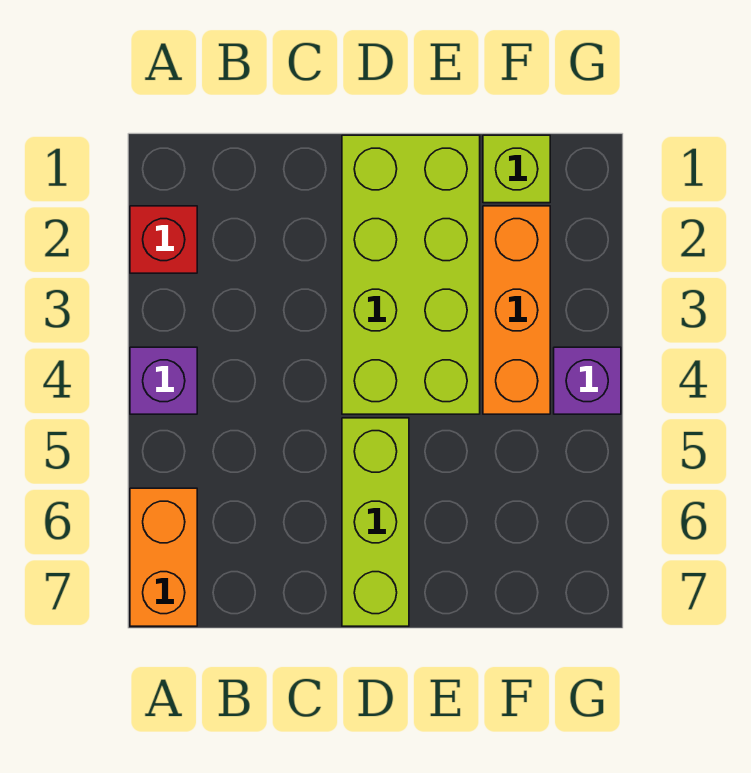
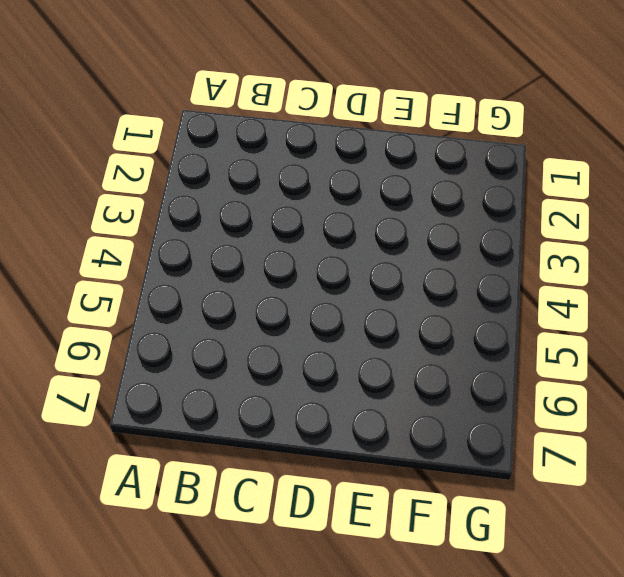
none -> red 1x1 brick [130,206,197,273]
none -> purple 1x1 brick [130,347,197,414]

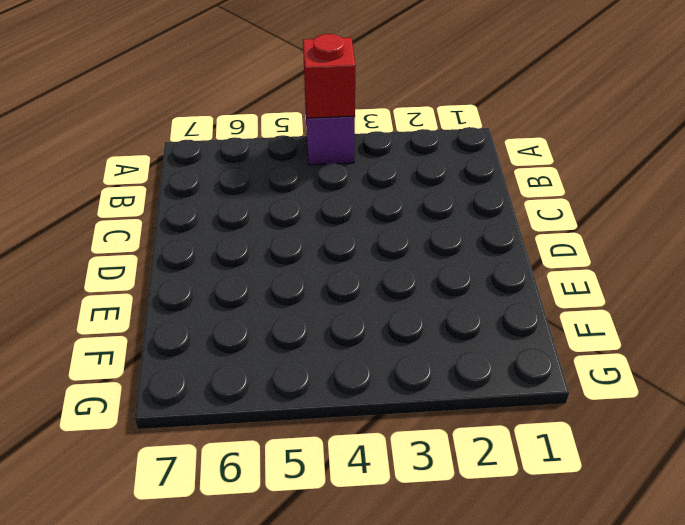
red 1x1 brick [303,34,355,118] -> red 1x1 brick moved to [130,206,197,273]
none -> orange 1x2 brick [130,488,197,626]
none -> lime 2x4 brick [342,135,480,414]

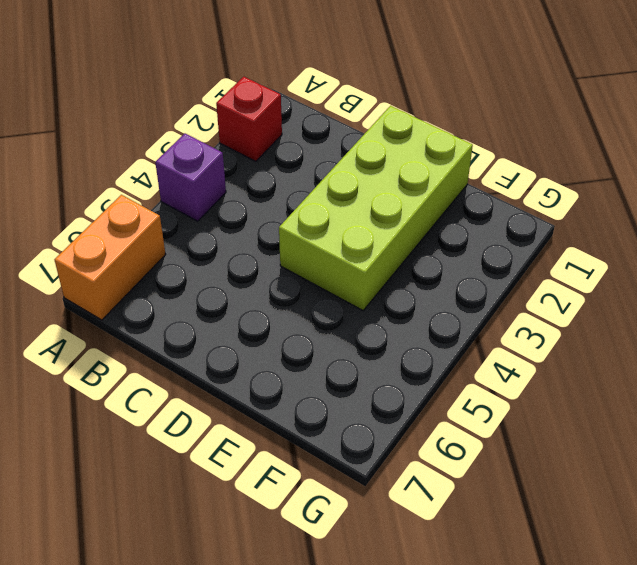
none -> lime 1x3 brick [342,418,409,626]
none -> lime 1x1 brick [483,135,550,203]

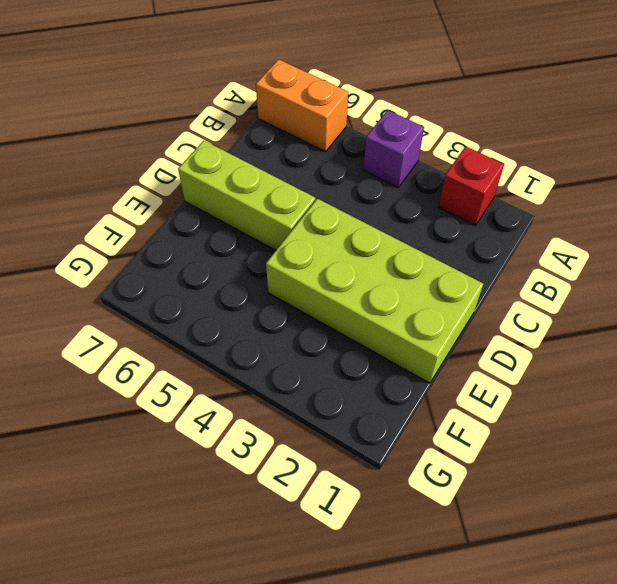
none -> lime 1x1 brick [483,135,550,203]
none -> orange 1x3 brick [483,206,550,414]

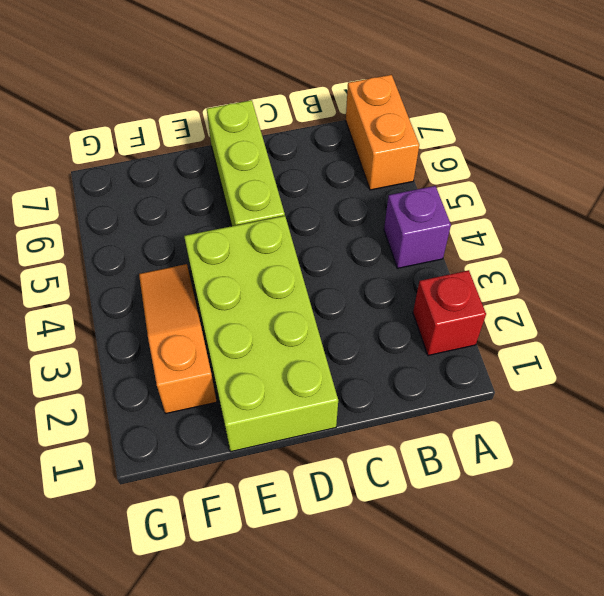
orange 1x3 slope [139,264,217,413] -> orange 1x3 brick [483,206,550,414]
none -> lime 1x1 brick [483,135,550,203]
none -> purple 1x1 brick [554,347,621,414]

